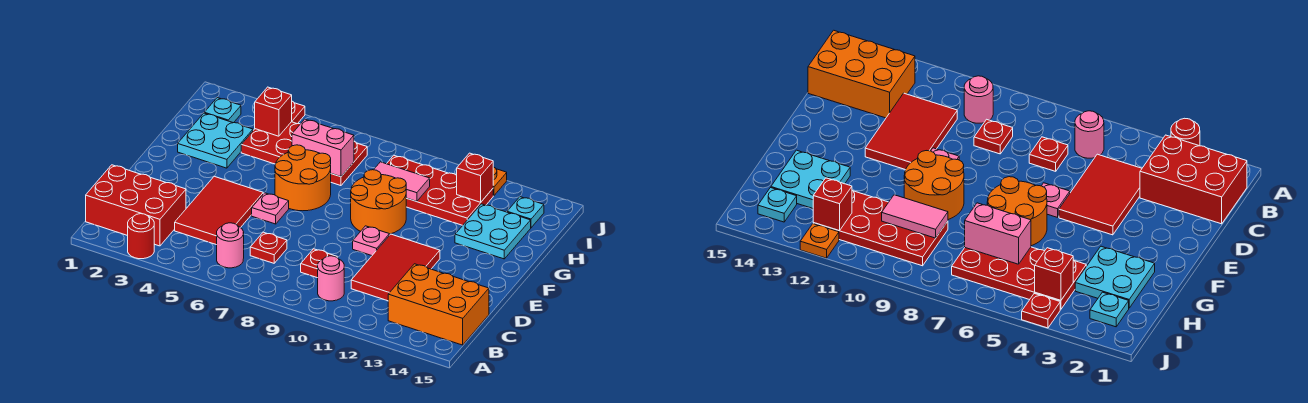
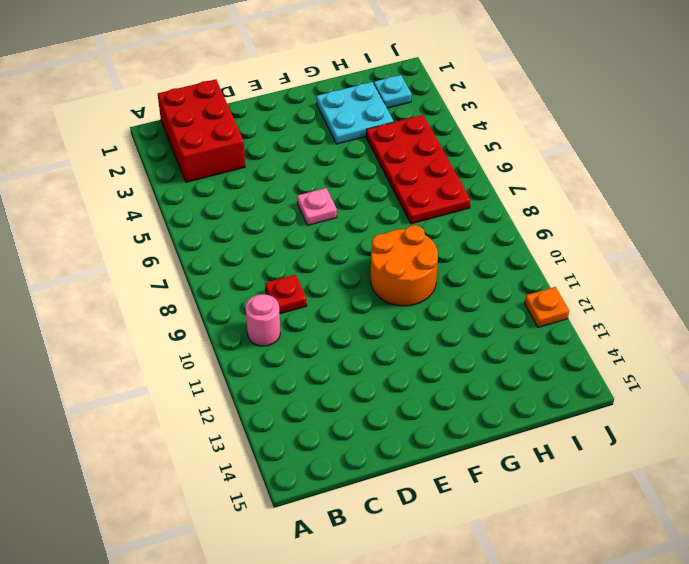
none -> red 1x1 round brick [128,214,154,259]
none -> pink 1x1 round brick [217,223,244,268]
none -> orange 2x3 brick [388,264,489,345]

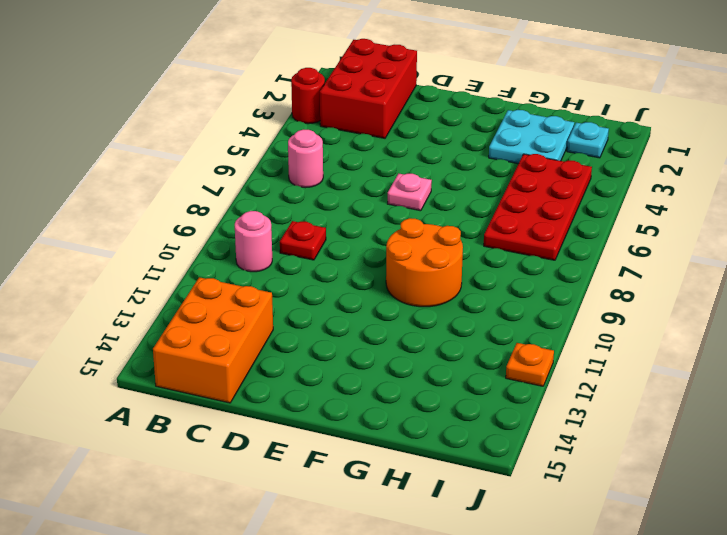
none -> red 2x3 tile [175,176,263,245]
none -> red 1x1 plate [250,232,287,263]
none -> red 2x3 tile [351,234,440,301]

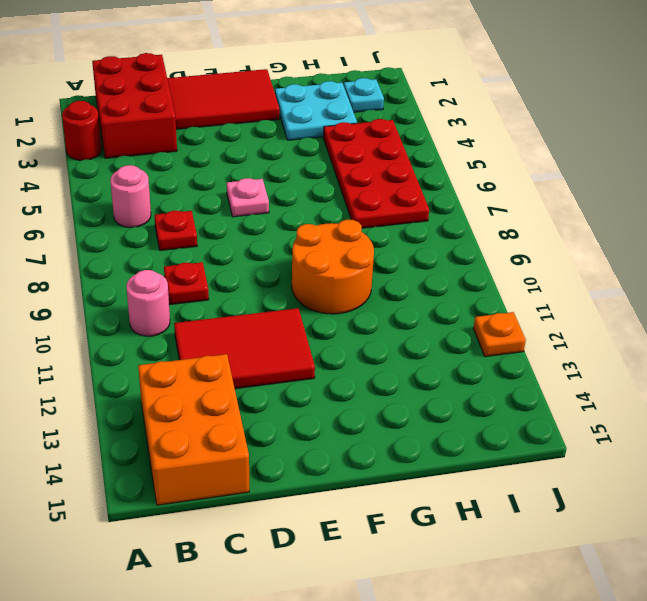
red 2x3 tile [167,69,279,129] -> red 2x3 tile moved to [175,176,263,245]
none -> pink 1x1 plate [353,226,389,256]
none -> orange 2x2 round brick [275,145,331,211]
none -> cyan 2x2 plate [455,204,531,259]

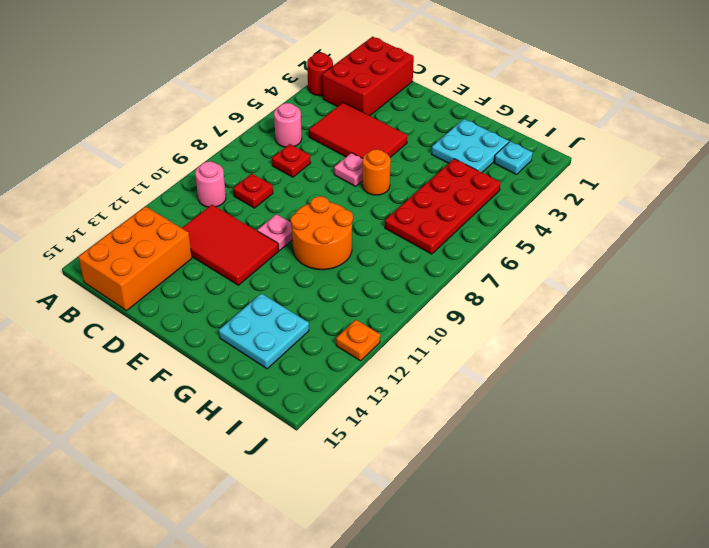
orange 1x1 round brick [362,149,391,195] -> orange 2x2 round brick [275,145,331,211]
none -> red 2x4 plate [387,156,493,225]
none -> cyan 1x1 plate [507,197,544,228]
none -> red 1x1 plate [292,101,305,124]

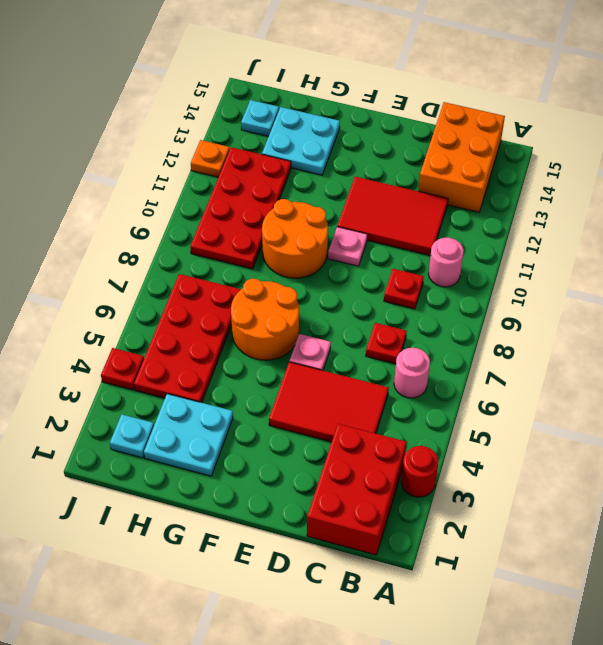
none -> pink 1x2 brick [292,119,354,177]
none -> pink 1x2 tile [374,162,430,202]
none -> red 1x1 brick [255,87,292,136]

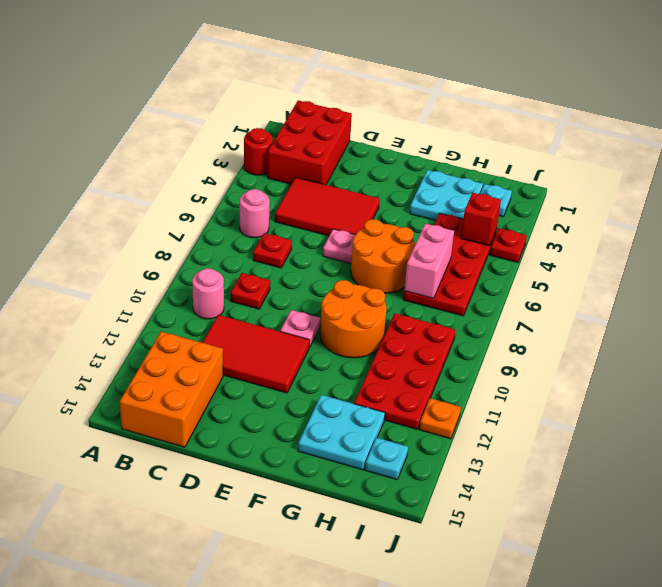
none -> pink 1x2 tile [374,162,430,202]
none -> red 1x1 brick [457,153,493,202]

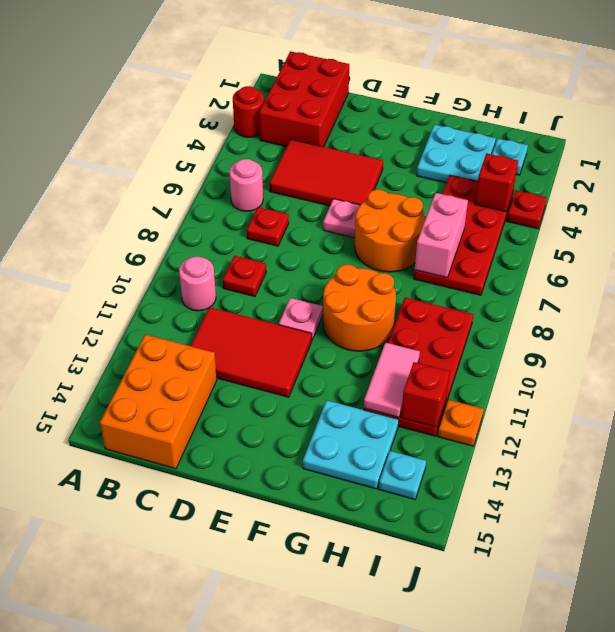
pink 1x2 tile [364,343,420,417] -> pink 1x2 tile moved to [374,162,430,202]

